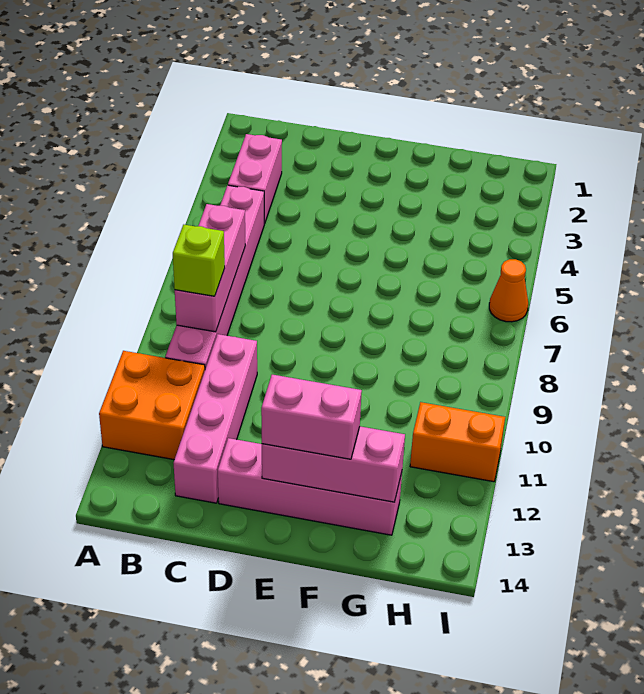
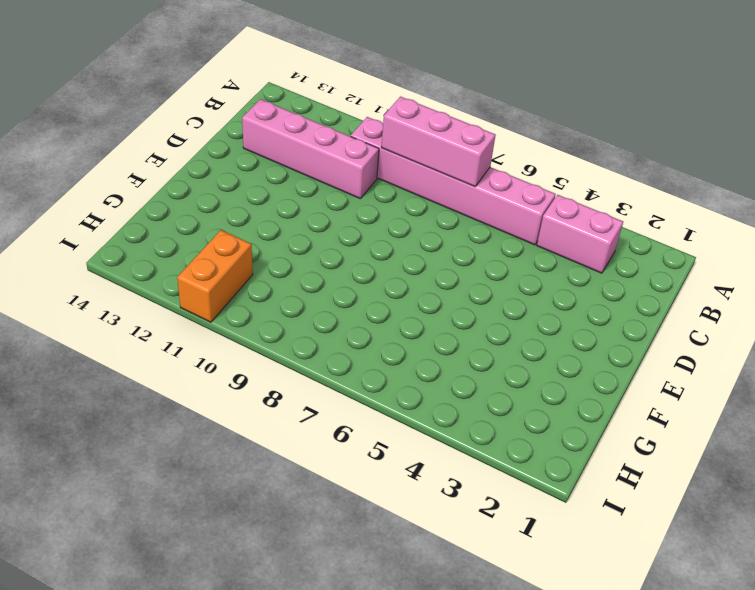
none -> orange 2x2 brick [99,351,205,460]
none -> pink 1x4 brick [218,438,402,535]

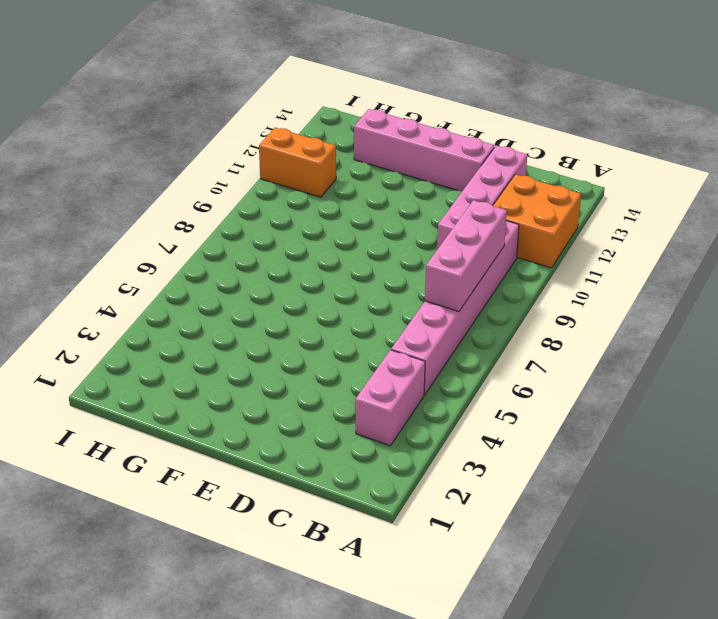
none -> orange 1x1 cone [489,259,528,322]
none -> pink 1x3 brick [262,426,405,502]

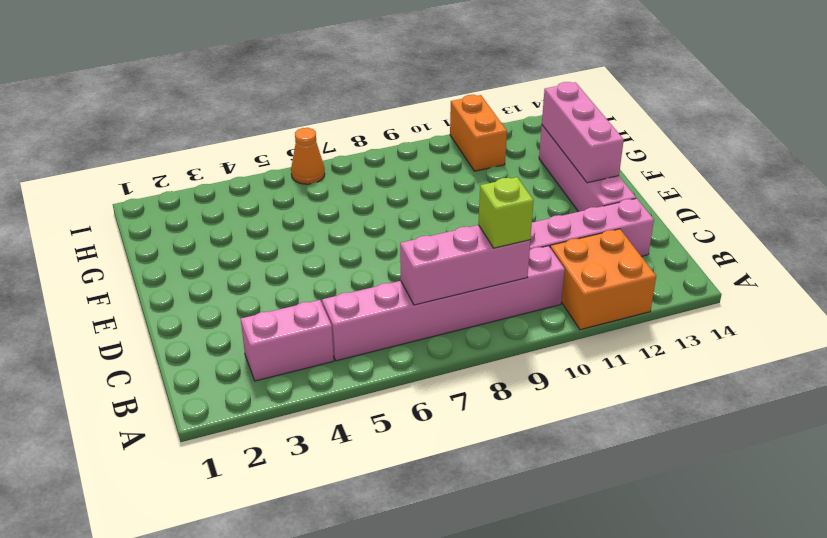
none -> pink 1x2 brick [261,375,362,459]

